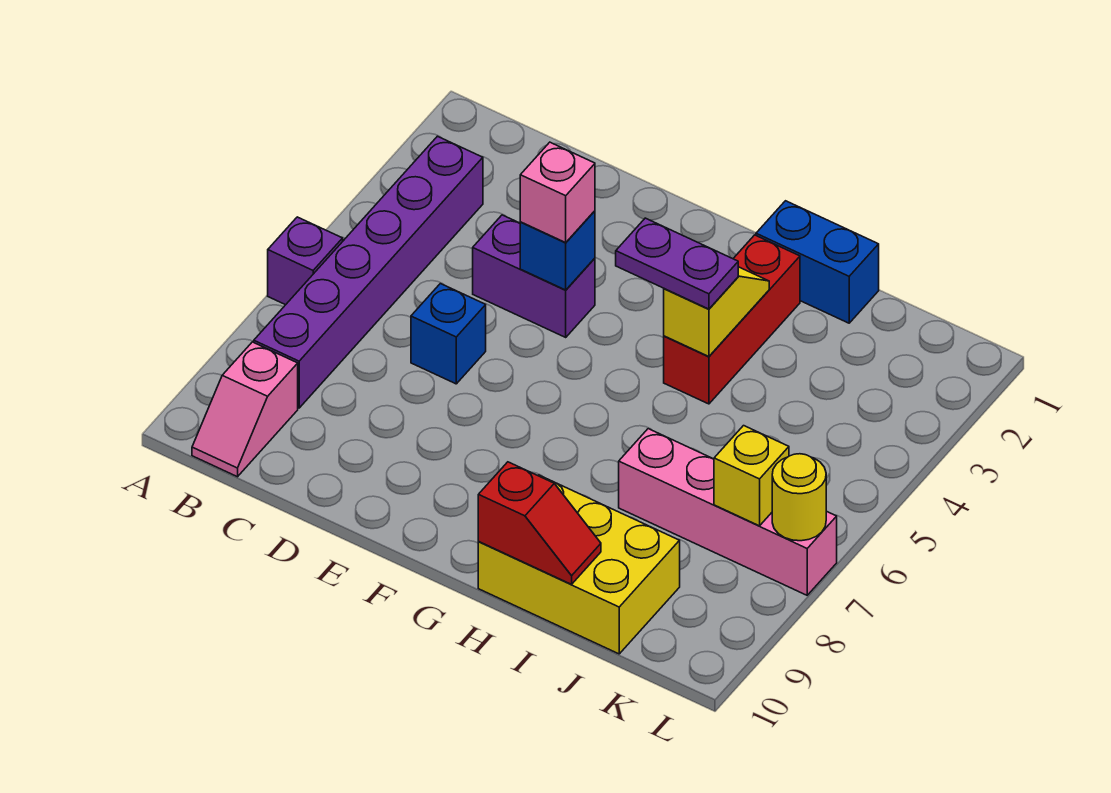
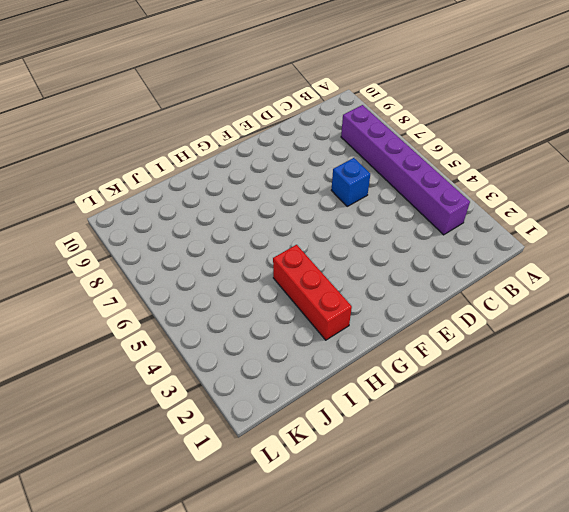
none -> purple 1x1 brick [268,217,343,305]
none -> pink 1x2 slope [192,342,298,477]
none -> purple 1x2 brick [473,215,595,337]

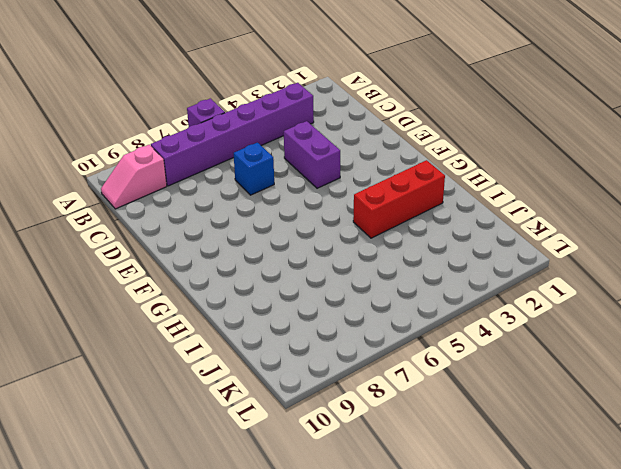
none -> blue 1x2 brick [756,201,879,323]
none -> yellow 2x3 brick [478,475,680,654]
none -> pink 1x4 brick [619,429,837,595]

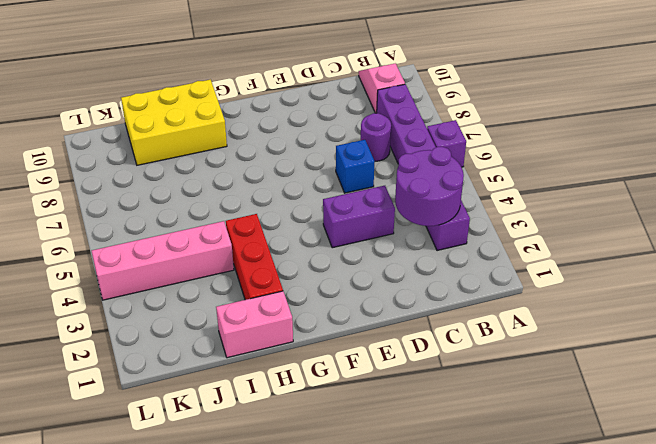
purple 2x2 round brick [395,147,464,226] -> none
purple 1x1 round brick [361,113,391,161] -> none
pink 1x2 brick [216,291,293,358] -> blue 1x2 brick [756,201,879,323]
pink 1x4 brick [92,221,234,300] -> pink 1x4 brick moved to [619,429,837,595]
none -> blue 1x1 brick [520,211,595,290]
none -> yellow 1x2 slope [664,267,769,357]
none -> red 1x2 slope [478,462,601,584]

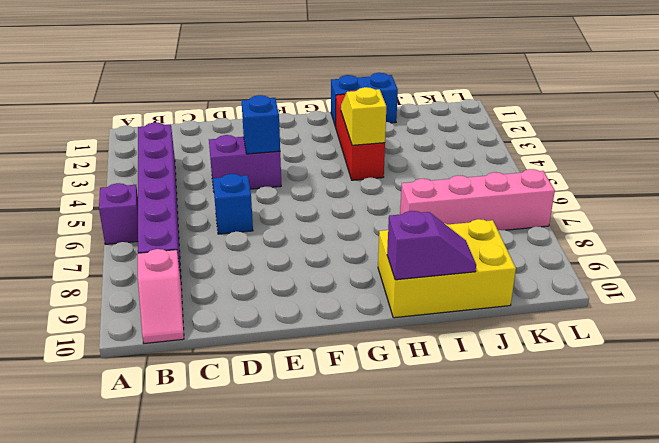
purple 1x2 slope [387,211,476,280] -> red 1x2 slope [478,462,601,584]
none -> yellow 1x1 brick [714,426,789,526]
none -> yellow 1x1 round brick [772,454,826,541]
none -> pink 1x1 brick [520,142,595,243]

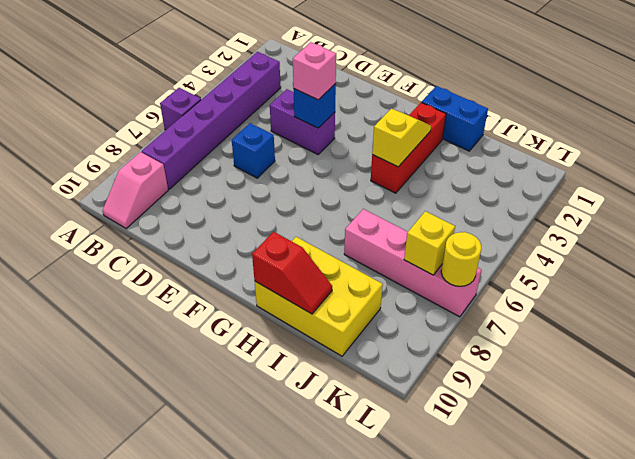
none -> purple 1x2 plate [616,218,738,309]

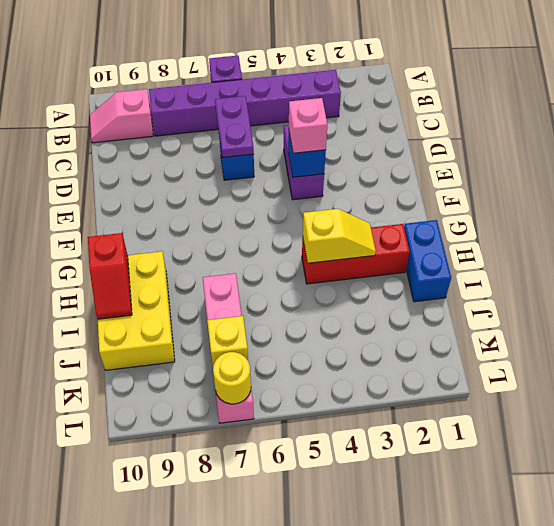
purple 1x2 plate [215,96,254,158] -> purple 1x2 plate moved to [616,218,738,309]

